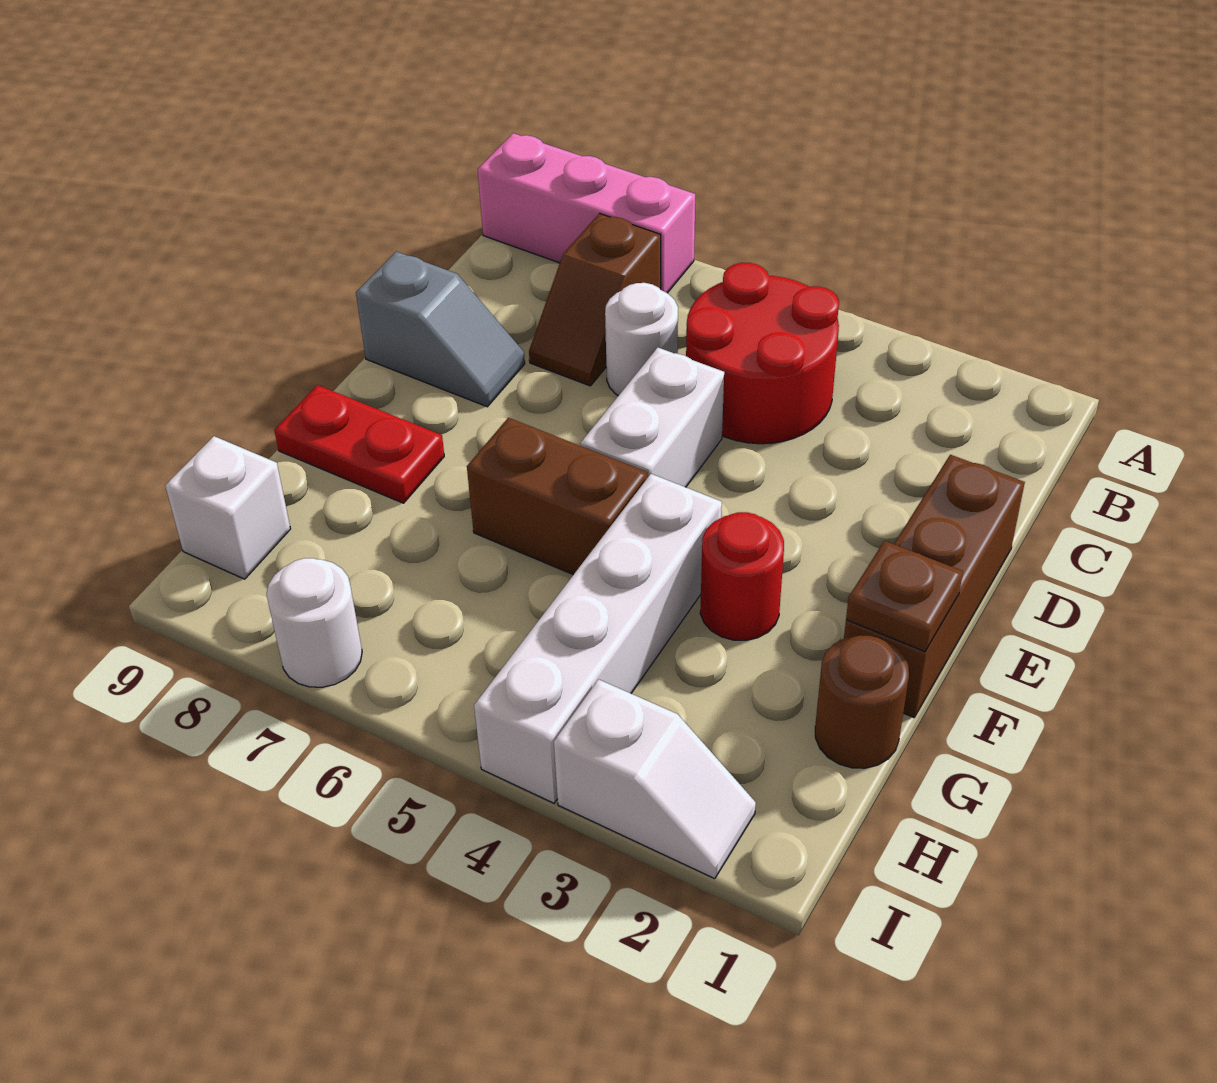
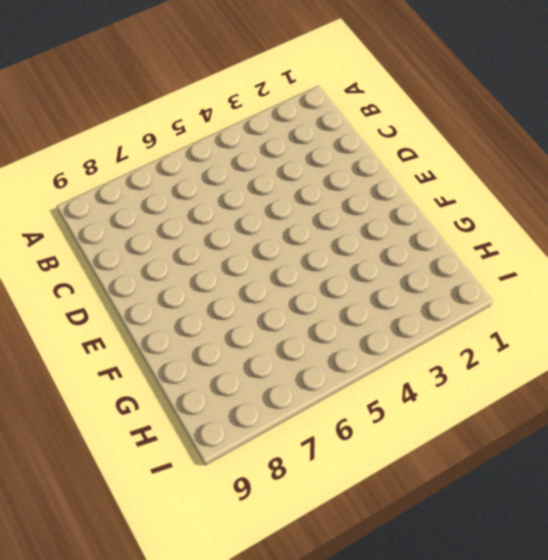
none -> pink 1x3 brick [478,133,695,293]
none -> red 2x2 round brick [686,263,839,444]
none -> brown 1x2 slope [529,213,661,386]

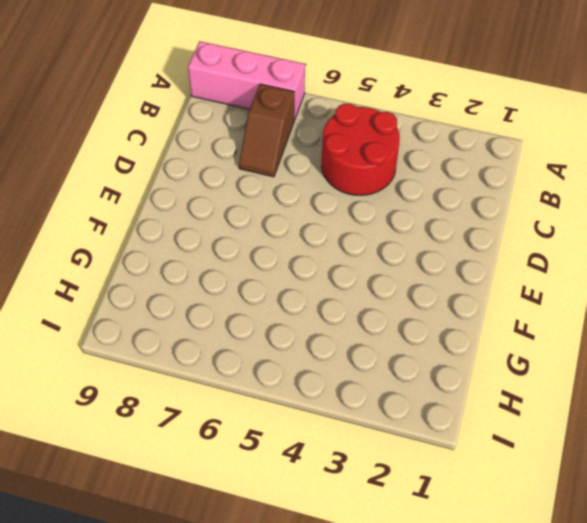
none -> white 1x1 round brick [605,283,678,396]
none -> brown 1x3 brick [844,455,1025,718]
none -> white 1x2 brick [581,348,724,487]

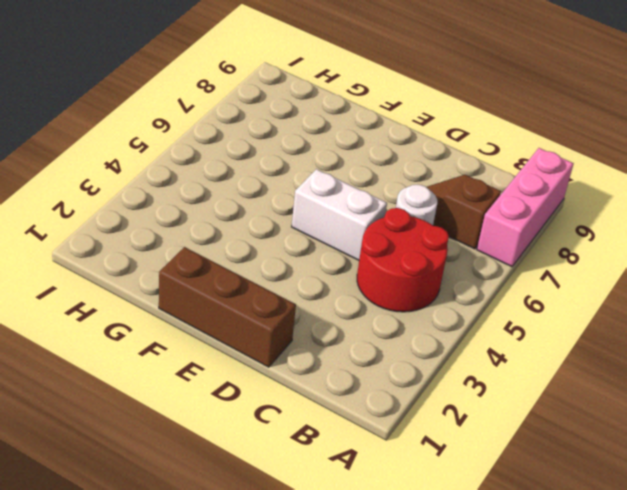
none -> grey 1x2 slope [356,252,525,407]
none -> red 1x1 round brick [700,512,784,640]
none -> white 1x4 brick [474,474,722,803]

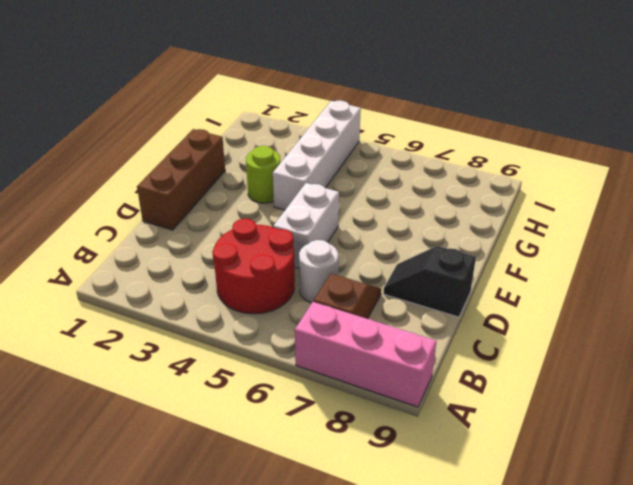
black 1x2 slope [383,246,476,317] -> grey 1x2 slope [356,252,525,407]
lime 1x1 round brick [246,146,280,203] -> red 1x1 round brick [700,512,784,640]
none -> brown 1x2 brick [467,418,647,575]
none -> red 1x2 plate [274,385,444,503]
none -> brown 1x1 round brick [815,635,909,768]

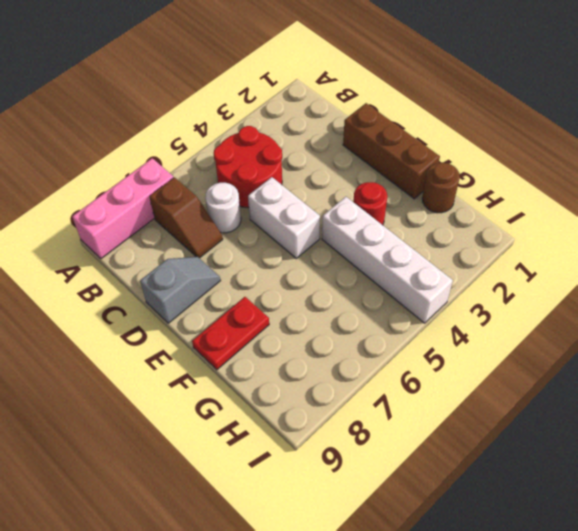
none -> brown 1x2 brick [467,418,647,575]
none -> white 1x1 brick [165,436,291,579]
none -> white 1x2 slope [554,679,756,879]

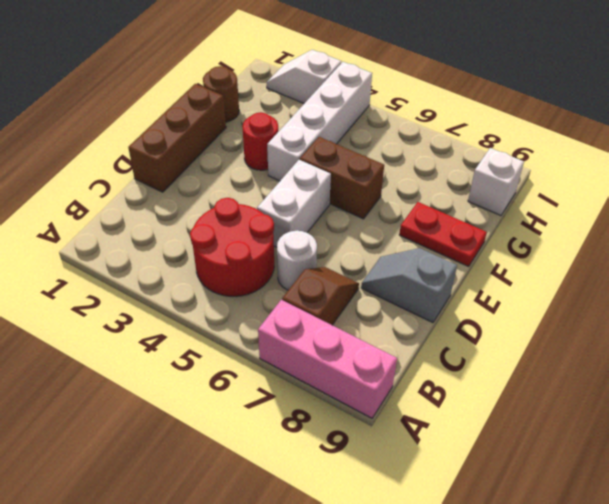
none -> white 1x1 round brick [266,558,362,687]
none -> brown 1x1 plate [846,541,963,652]

